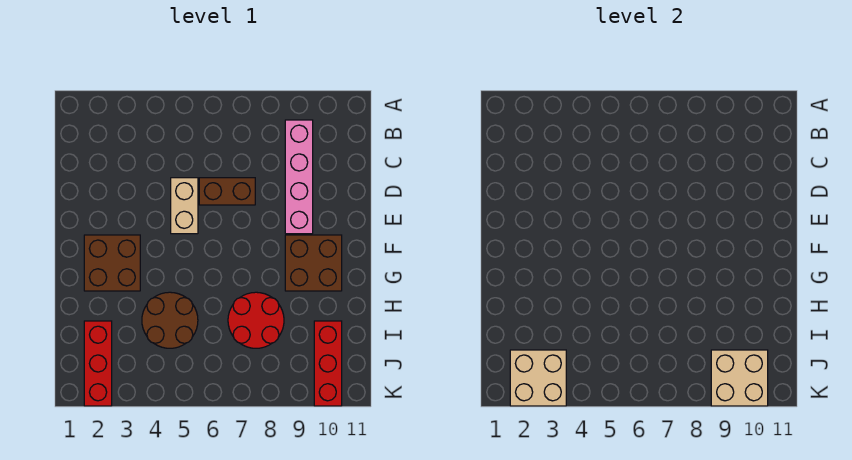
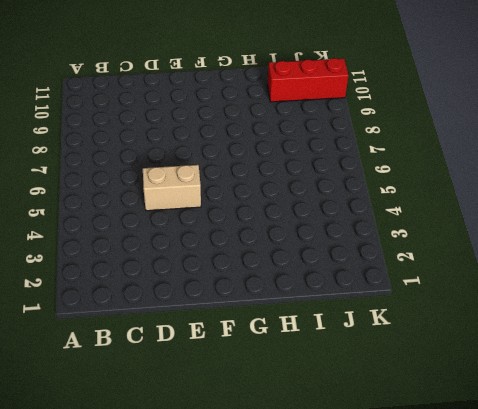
none -> pink 1x4 brick [285,120,313,234]
none -> brown 1x2 brick [199,178,255,205]

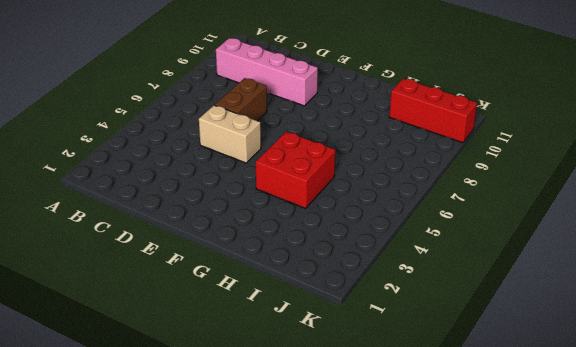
red 2x2 brick [256,132,335,208] -> brown 2x2 round brick [142,292,198,348]
none -> brown 2x2 brick [84,235,140,291]
none -> brown 2x2 brick [285,235,342,291]

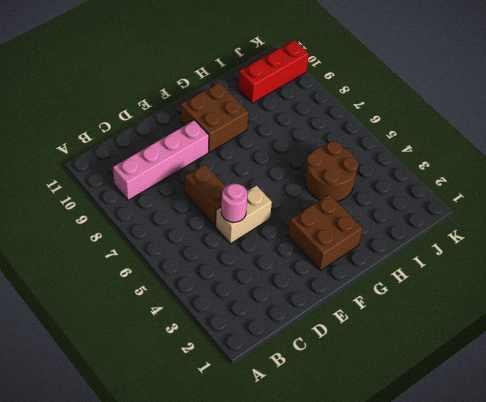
pink 1x1 round brick [221,184,247,222] -> none
none -> red 2x2 round brick [228,292,284,348]
none -> red 1x3 brick [84,321,112,406]

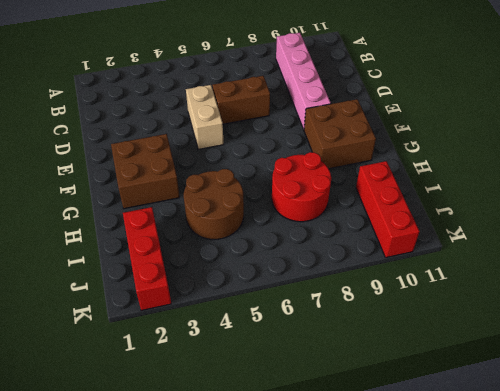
none -> tan 2x2 brick [510,350,566,406]
none -> tan 2x2 brick [711,350,768,406]

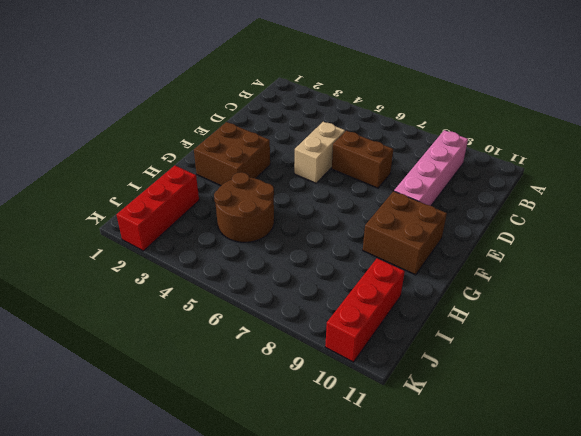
none -> red 2x2 round brick [228,292,284,348]
none -> tan 2x2 brick [510,350,566,406]

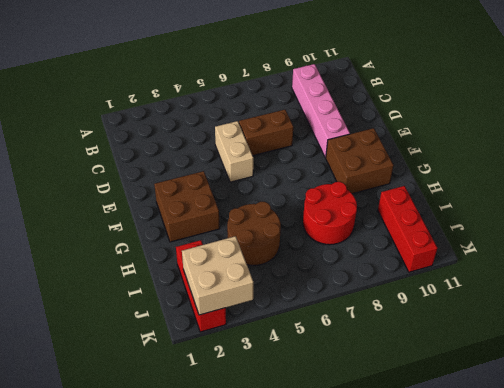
none -> tan 2x2 brick [711,350,768,406]

